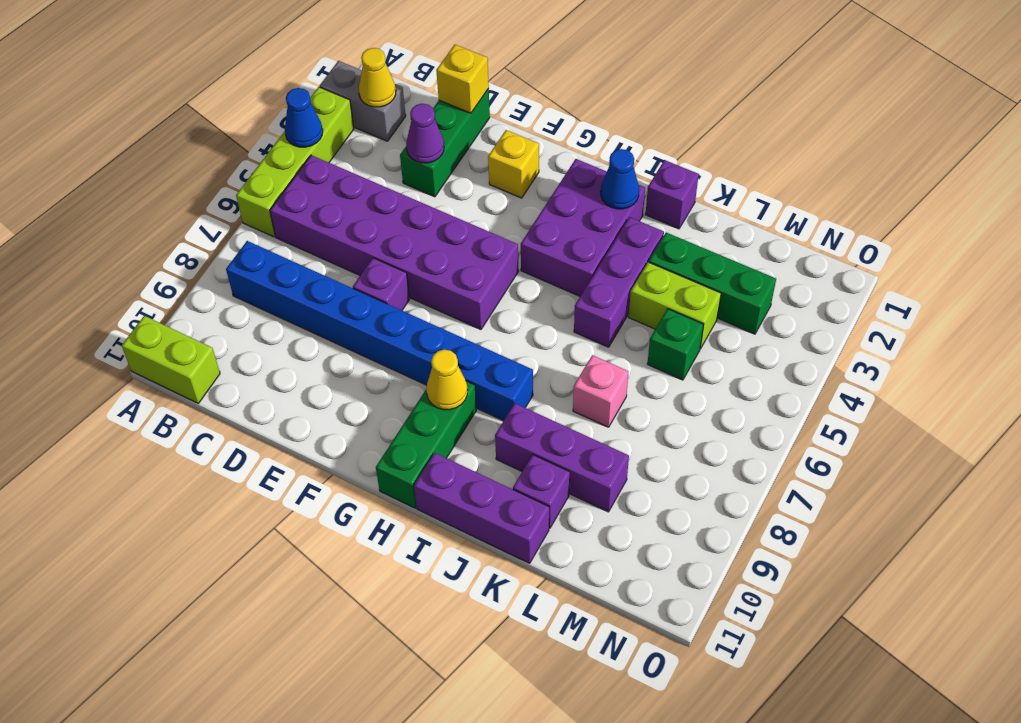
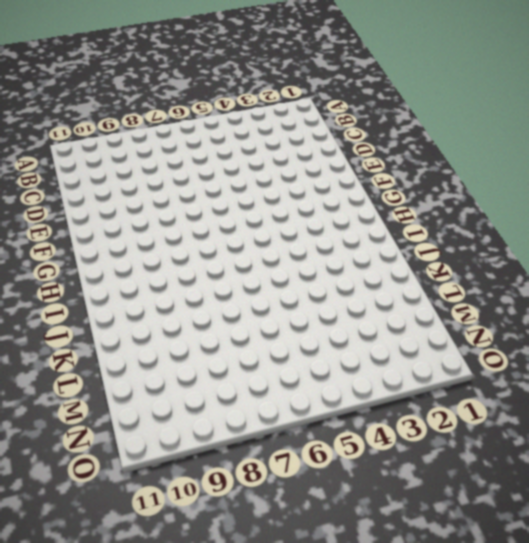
none -> grey 1x2 brick [320,61,406,141]
none -> lime 1x4 brick [236,87,354,237]
none -> lime 1x2 brick [122,316,220,403]

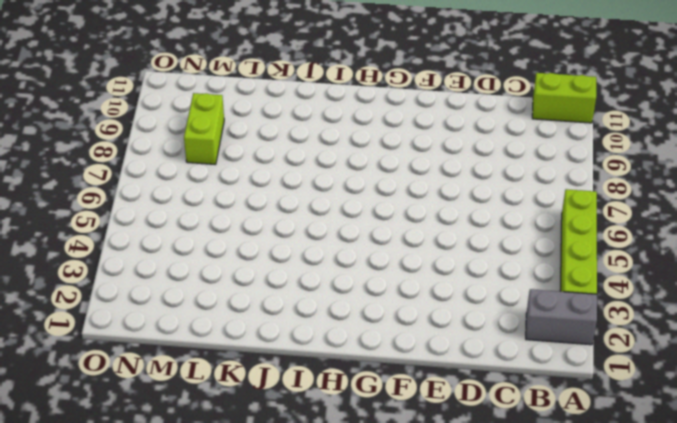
lime 1x2 brick [184,93,224,165] -> lime 1x2 brick turned to [629,262,721,349]
none -> purple 2x6 brick [270,155,519,329]
none -> blue 1x8 brick [226,241,533,421]
none -> green 1x3 brick [400,89,490,197]

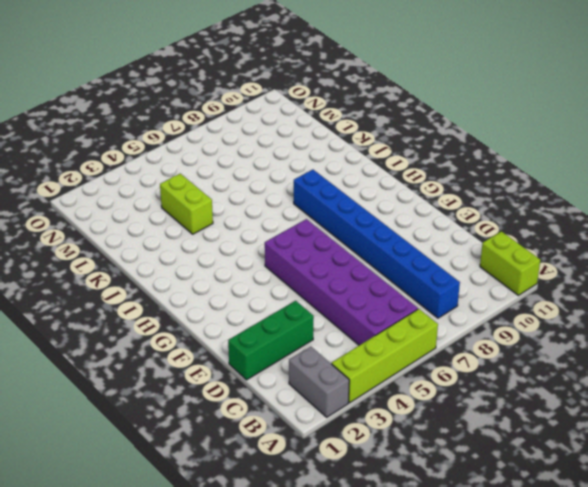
none -> purple 1x1 brick [353,258,410,310]
none -> yellow 1x1 brick [488,130,539,198]
none -> purple 2x3 brick [521,159,645,296]

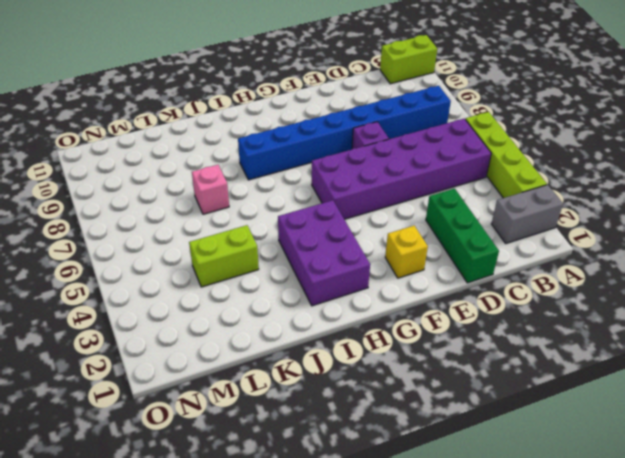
none -> green 1x3 brick [376,381,477,508]
none -> purple 1x3 brick [414,453,549,563]
none -> purple 1x1 brick [645,160,699,229]

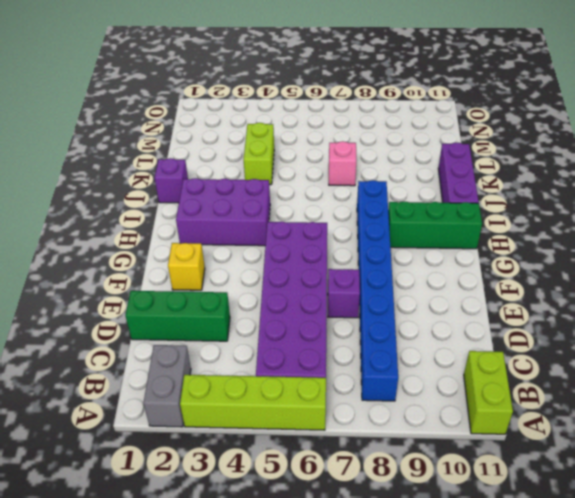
none -> purple 1x3 brick [574,217,664,347]
none -> purple 1x3 brick [495,403,629,512]
none -> green 1x3 brick [649,233,776,334]

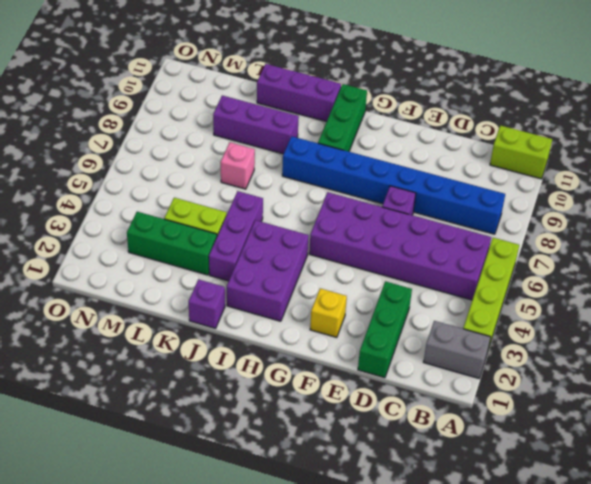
none -> purple 1x1 brick [513,455,570,528]
none -> green 1x1 brick [647,309,703,380]
none -> blue 1x1 cone [285,88,323,147]

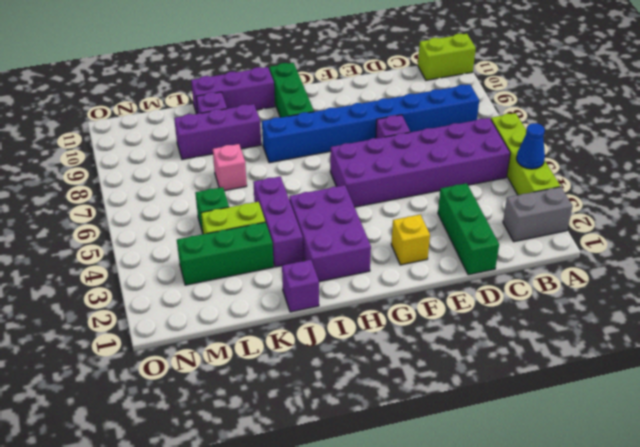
none -> yellow 1x1 cone [359,48,396,107]
none -> yellow 1x1 brick [436,45,489,113]
none -> purple 1x1 cone [406,104,444,163]

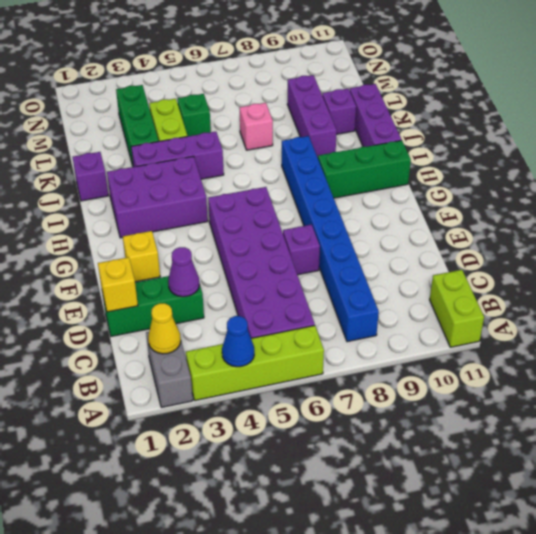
none -> yellow 1x1 cone [426,349,468,410]
none -> blue 1x1 cone [601,149,639,209]

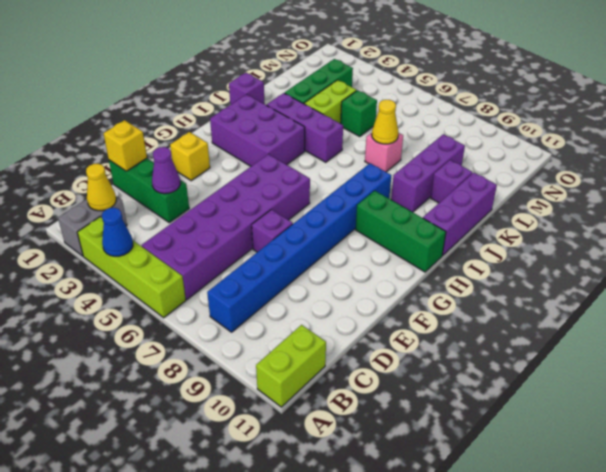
yellow 1x1 cone [372,100,399,144] -> yellow 1x1 cone moved to [426,349,468,410]
none -> blue 1x1 cone [601,149,639,209]

